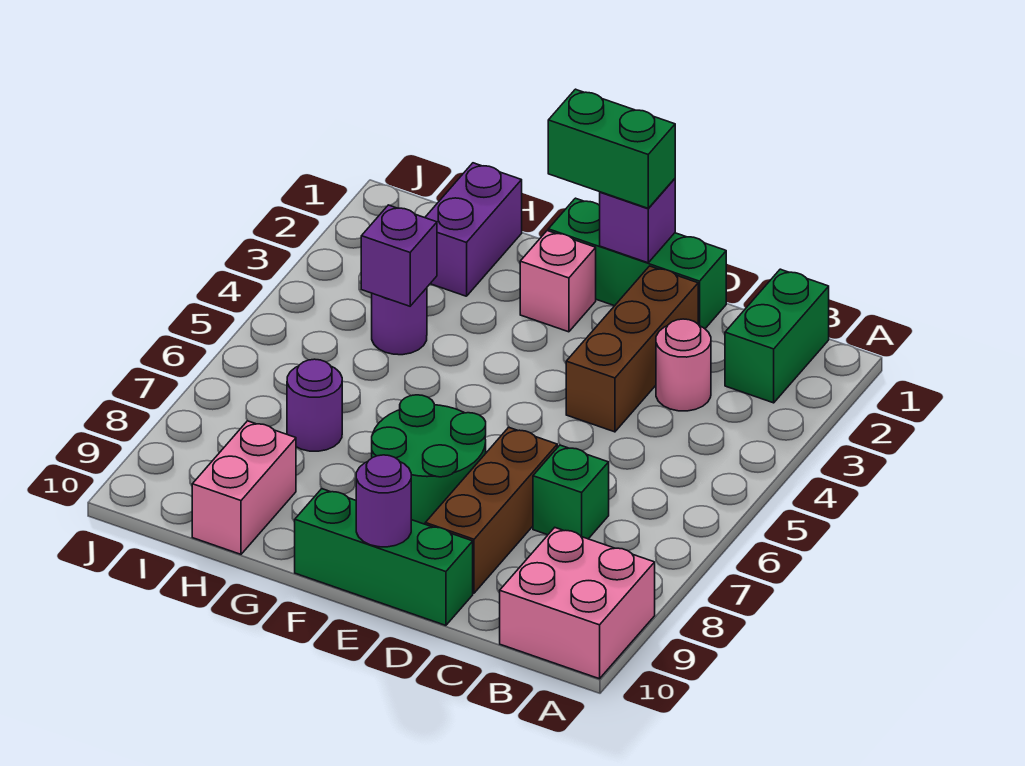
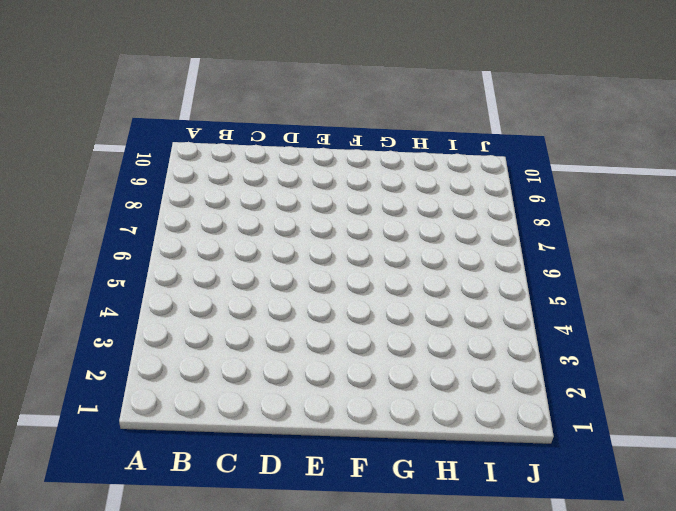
none -> pink 2x2 brick [500,528,655,679]
none -> green 1x2 brick [725,269,829,403]
none -> pink 1x1 round brick [656,319,711,411]

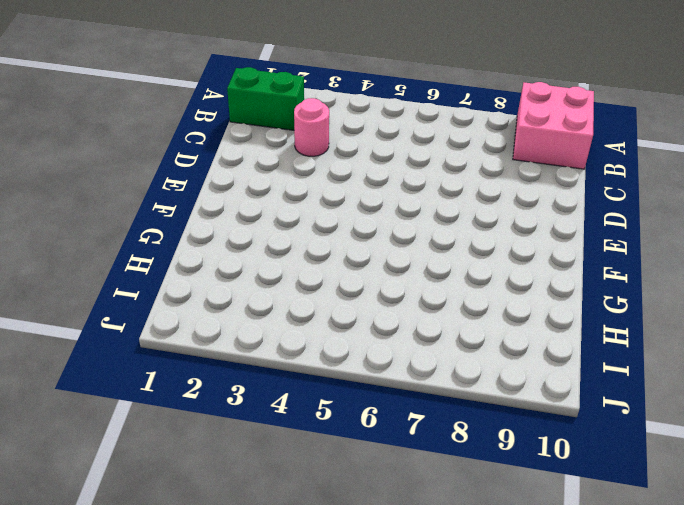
none -> green 1x1 brick [533,445,609,539]
none -> green 1x3 brick [548,198,726,329]
none -> brown 1x3 brick [566,266,698,432]

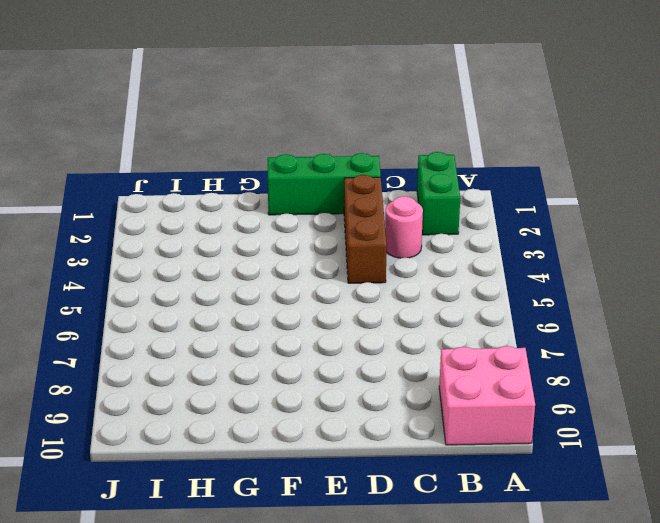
none -> green 1x1 brick [533,445,609,539]
none -> brown 1x3 brick [425,427,557,593]
none -> green 1x3 brick [295,489,473,625]

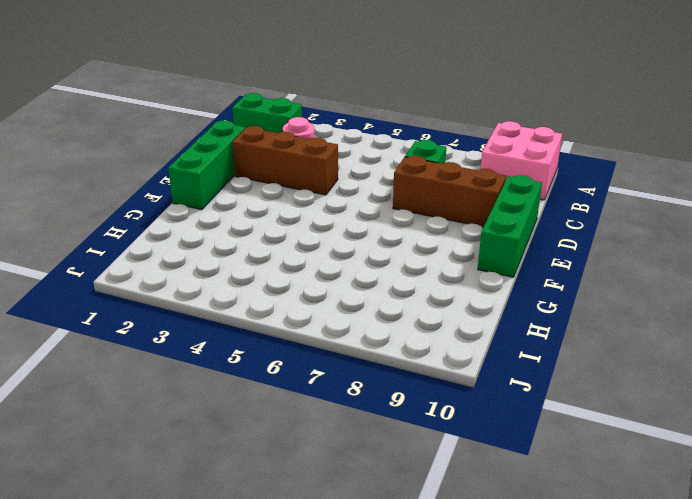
none -> green 2x2 round brick [372,395,486,524]
none -> pink 1x1 brick [520,231,596,332]
none -> purple 1x2 brick [425,163,522,296]

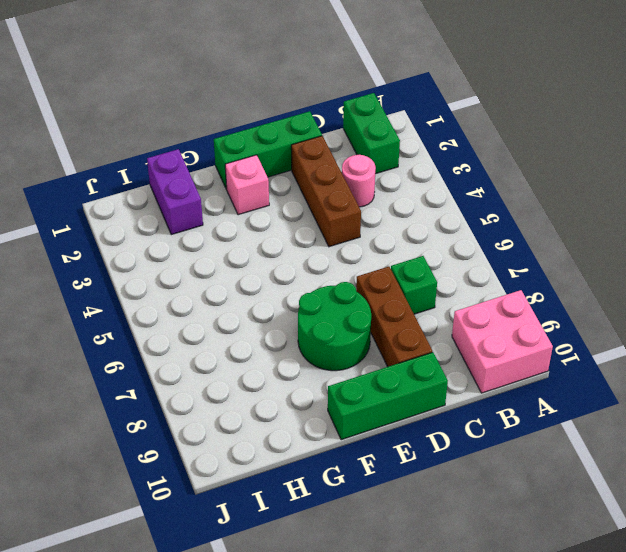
none -> purple 1x1 round brick [372,288,427,355]
none -> purple 1x1 round brick [287,359,342,451]
none -> pink 1x2 brick [192,421,296,554]

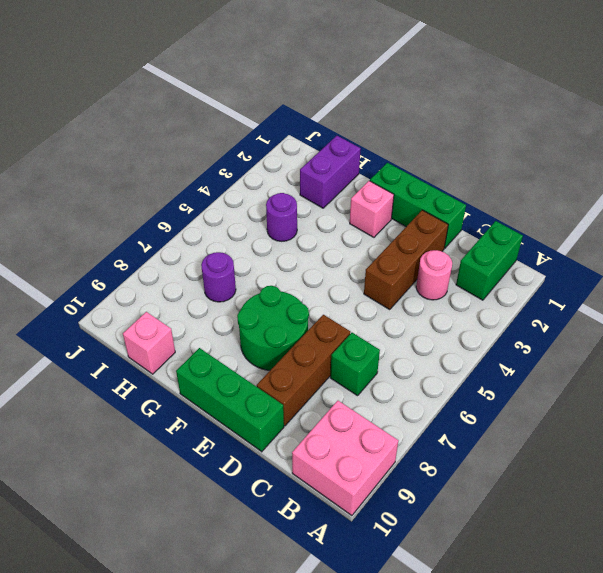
pink 1x1 brick [123,312,175,374] -> pink 1x2 brick [192,421,296,554]
none -> purple 1x1 brick [600,179,675,263]
none -> purple 1x1 round brick [356,455,411,547]
none -> purple 1x1 brick [361,205,437,306]

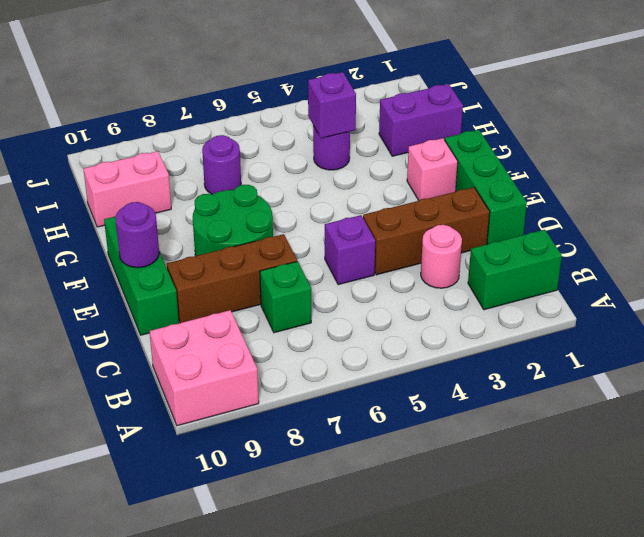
purple 1x1 brick [325,215,375,285] -> purple 1x1 brick moved to [600,179,675,263]
none -> green 1x2 brick [548,89,675,208]

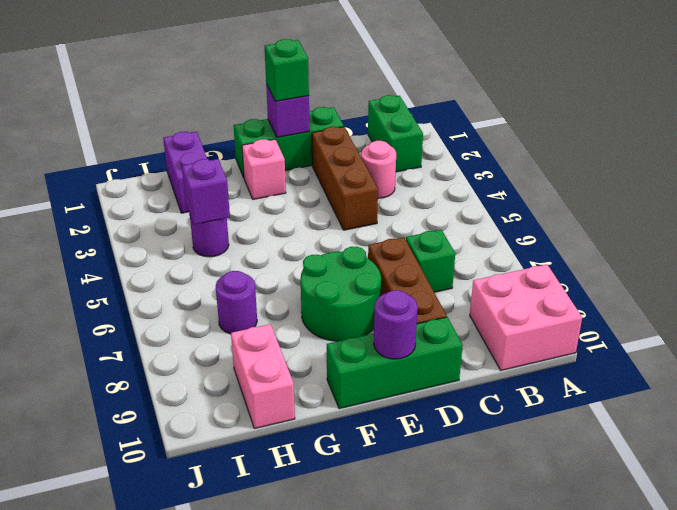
green 1x1 brick [265,39,309,101] -> green 1x2 brick [548,89,675,208]

